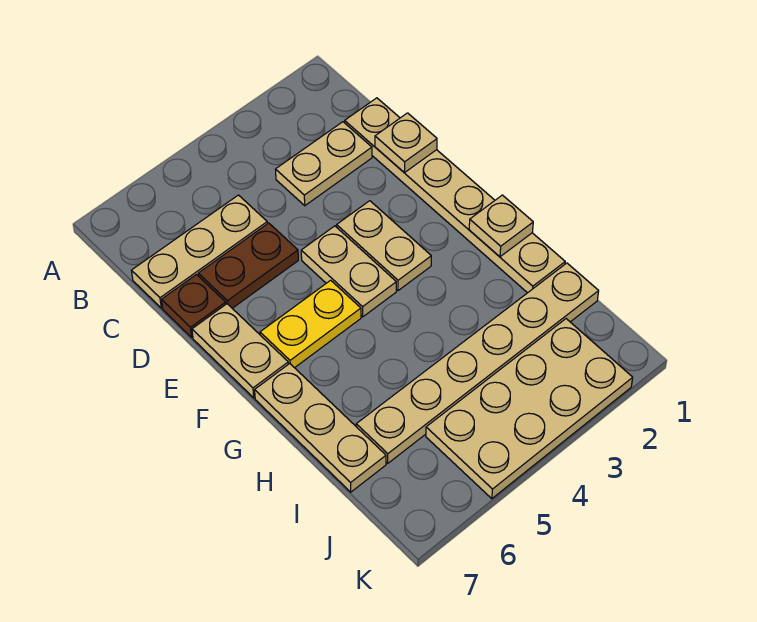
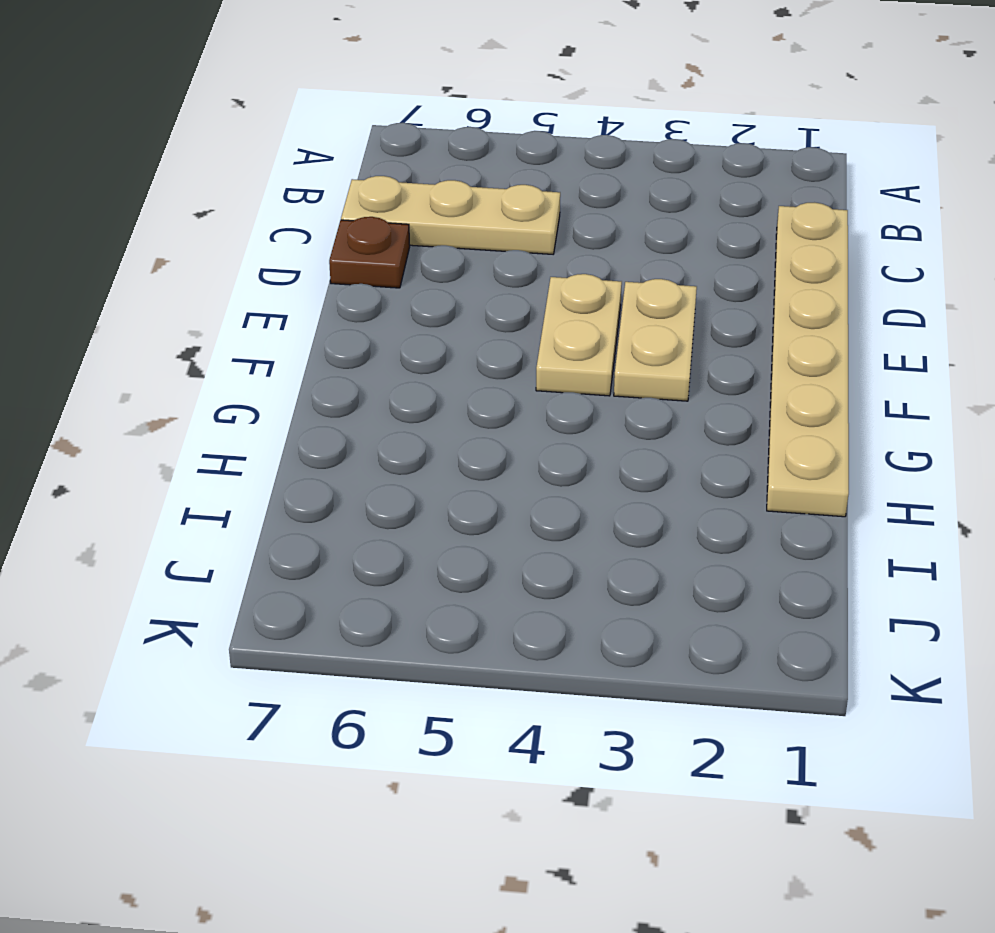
none -> tan 1x2 plate [276,122,372,206]
none -> brown 1x2 plate [198,223,298,308]
none -> tan 1x2 plate [192,304,288,398]

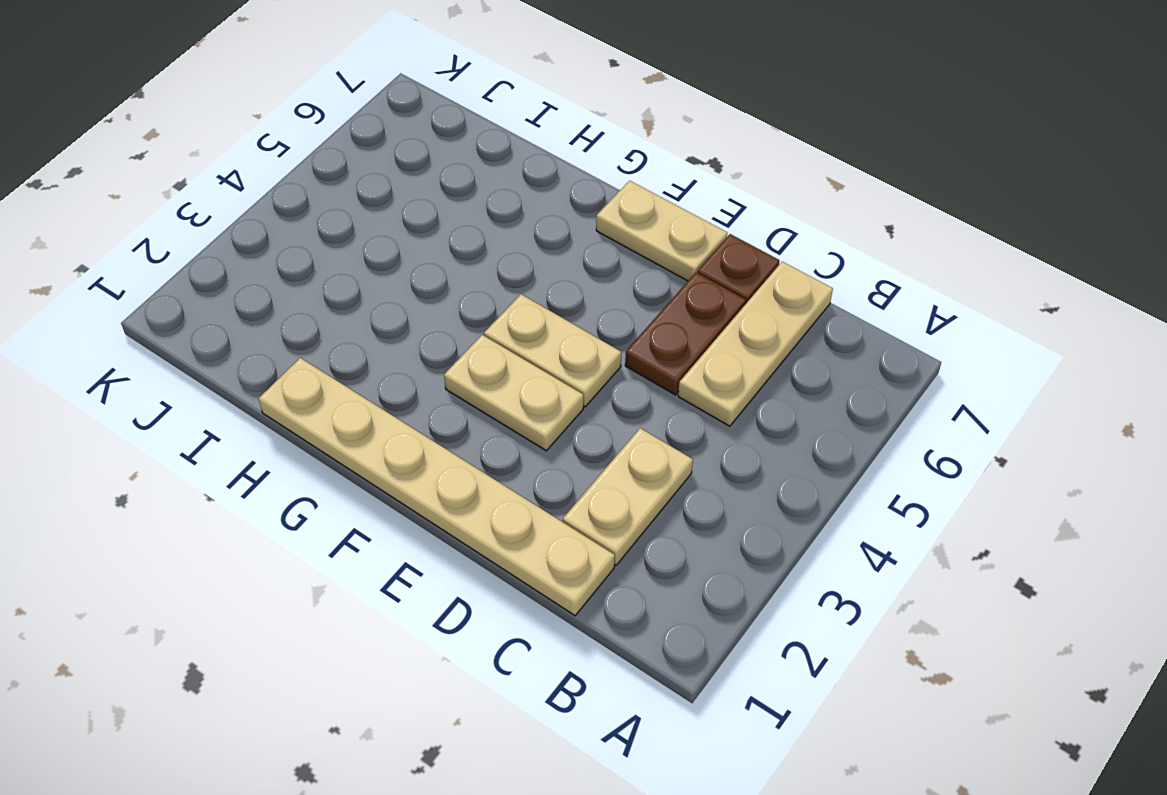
none -> yellow 1x2 plate [260,280,361,368]
none -> tan 1x3 plate [255,364,386,492]
none -> tan 1x6 plate [356,263,599,463]

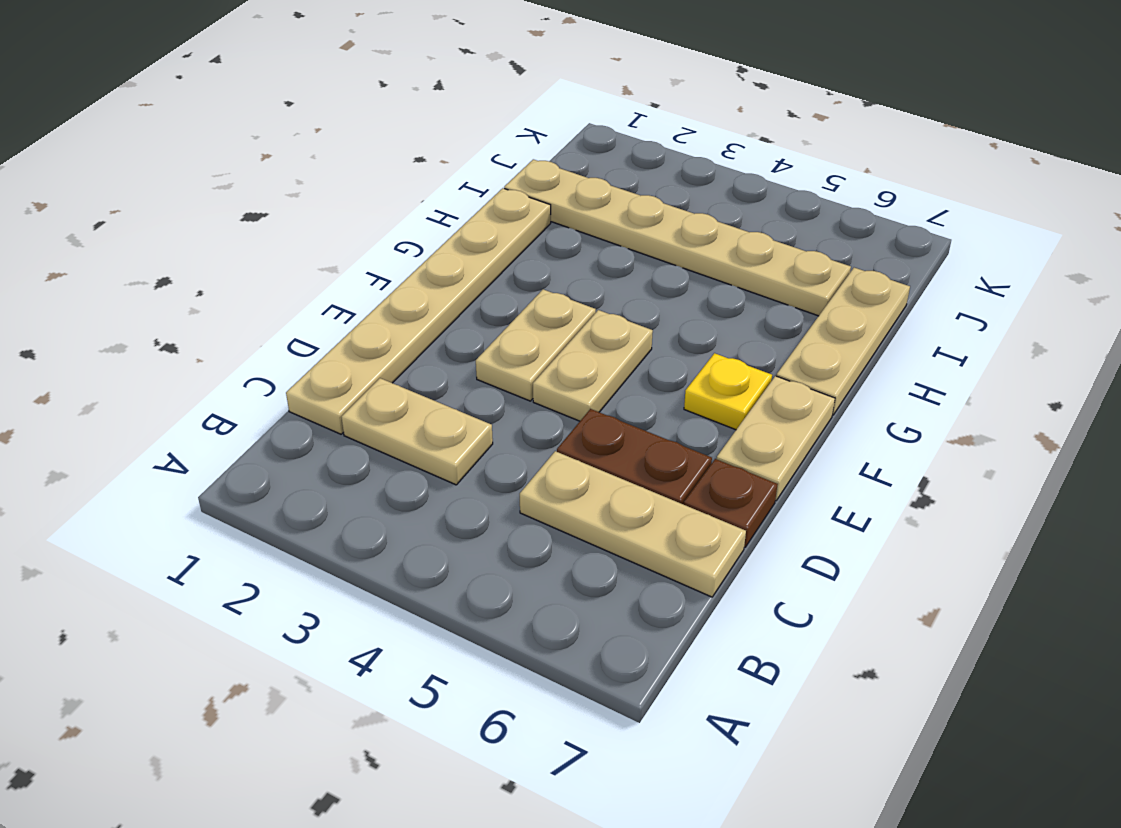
yellow 1x1 plate [684,353,772,430] -> yellow 1x2 plate [260,280,361,368]
none -> tan 2x4 plate [426,319,633,499]
none -> tan 1x1 plate [375,113,437,173]
none -> tan 1x1 plate [469,195,533,257]

